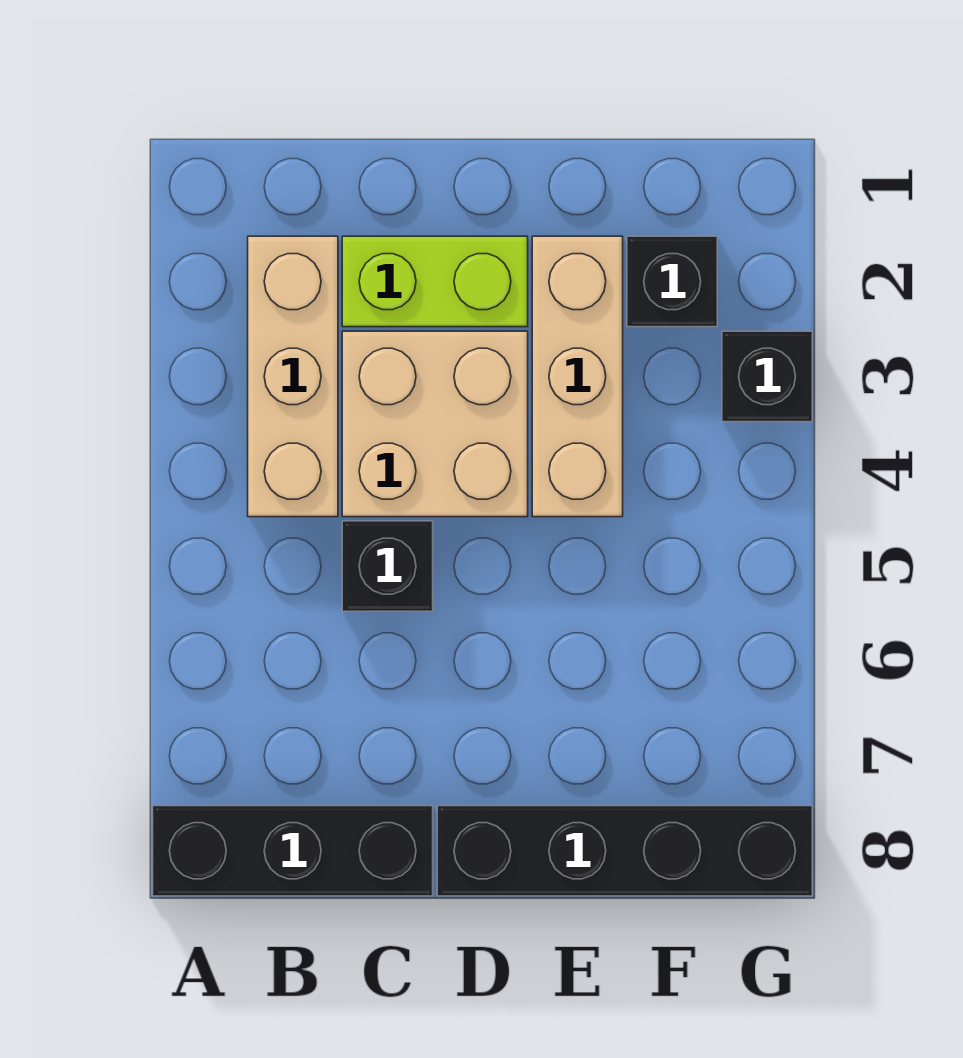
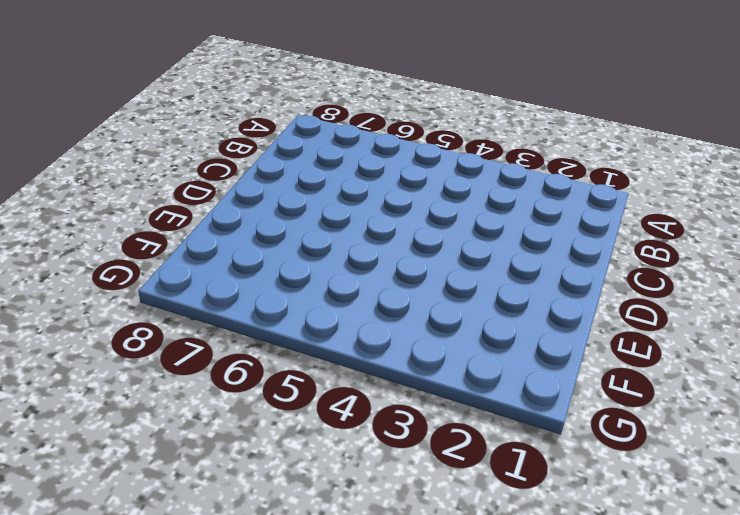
none -> black 1x3 brick [153,806,433,896]
none -> tan 1x3 brick [248,236,338,517]

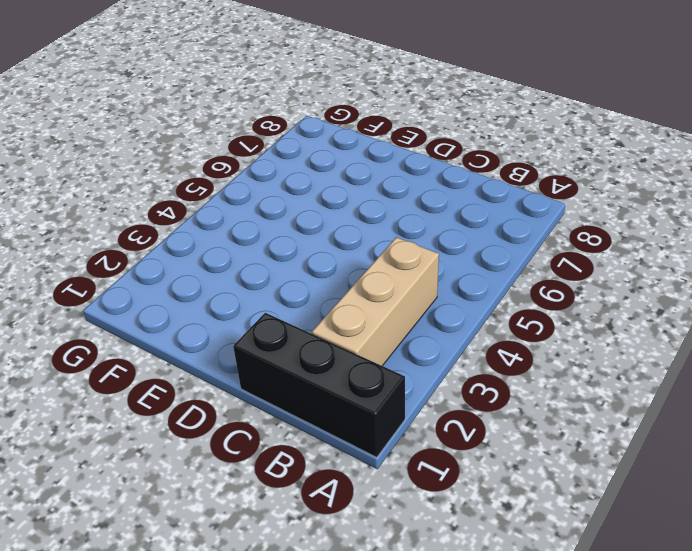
black 1x3 brick [233,313,405,457] -> black 1x3 brick moved to [153,806,433,896]
none -> lime 1x2 brick [342,236,528,327]
none -> tan 2x2 brick [342,331,528,517]

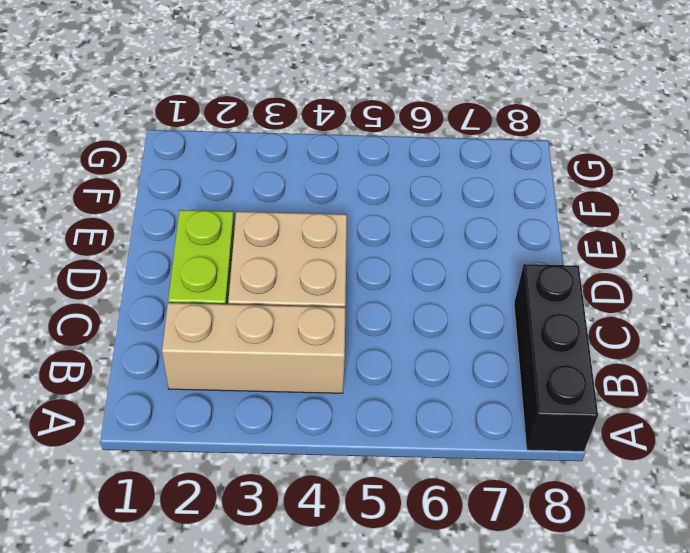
none -> black 1x1 brick [342,521,433,611]
none -> black 1x4 brick [437,806,812,896]

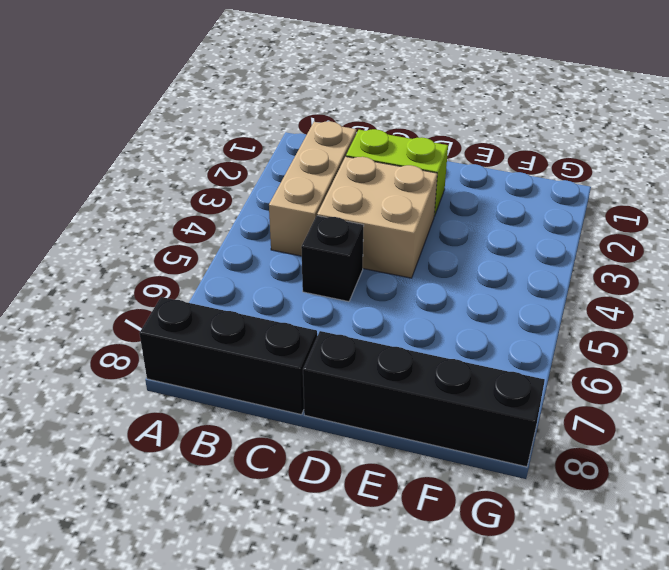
none -> tan 1x3 brick [532,236,623,517]
none -> black 1x1 brick [627,236,717,327]

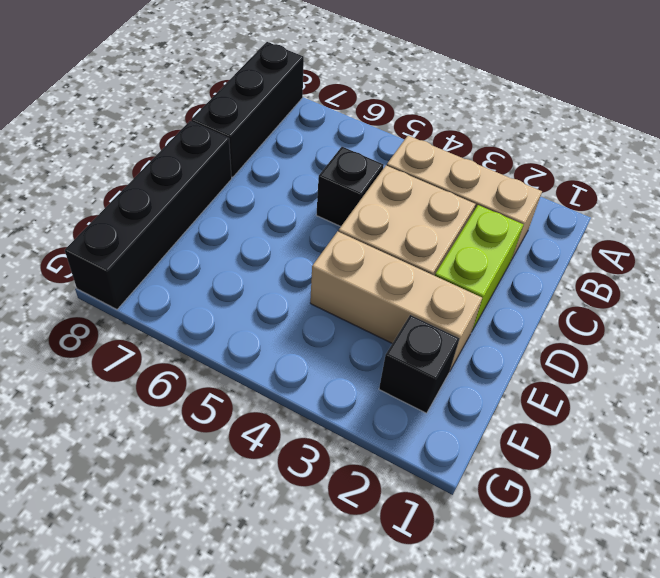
none -> black 1x1 brick [722,331,812,422]

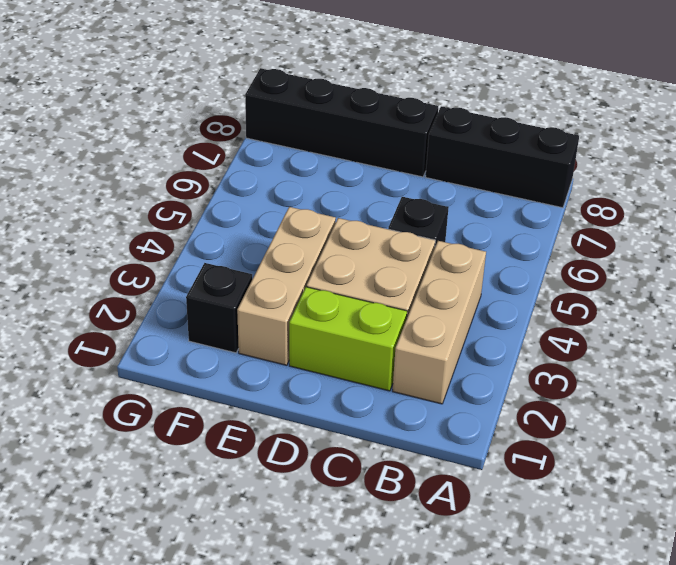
none -> black 1x1 brick [722,331,812,422]

